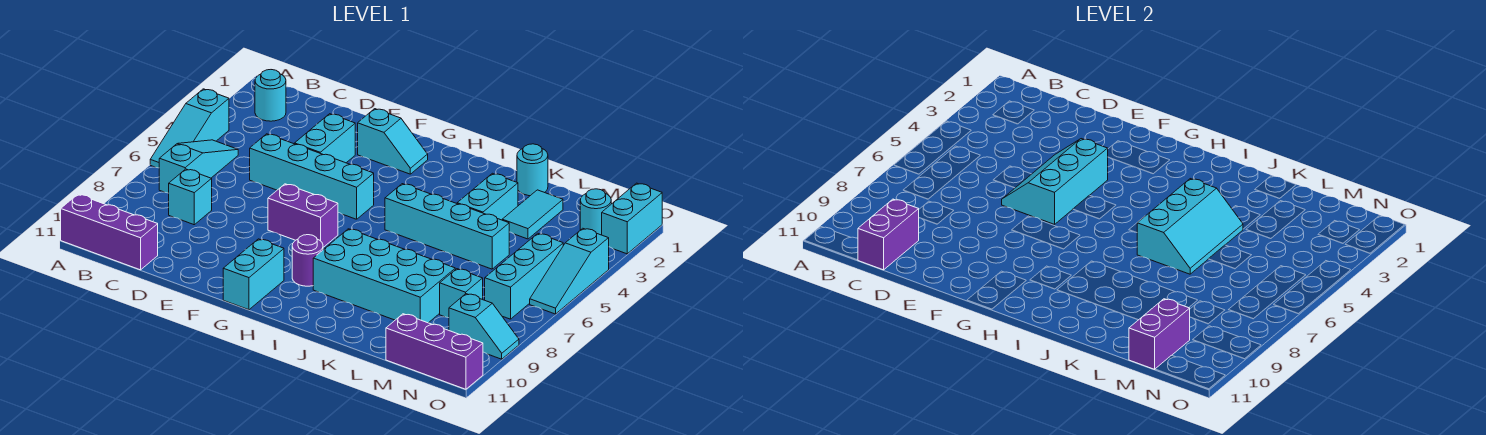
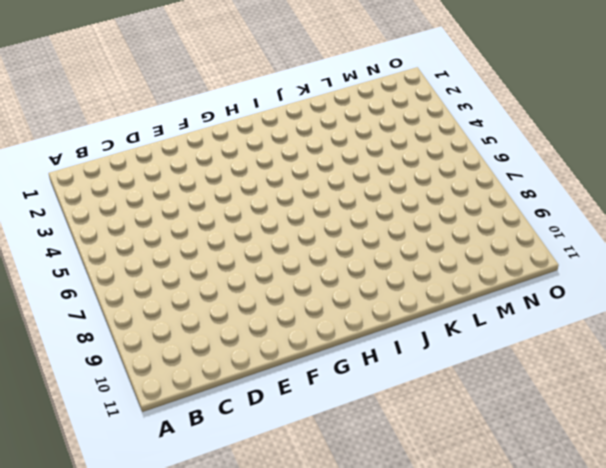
none -> cyan 1x3 slope [150,89,229,168]
none -> purple 1x3 brick [61,194,158,270]
none -> cyan 1x1 round brick [255,70,286,121]

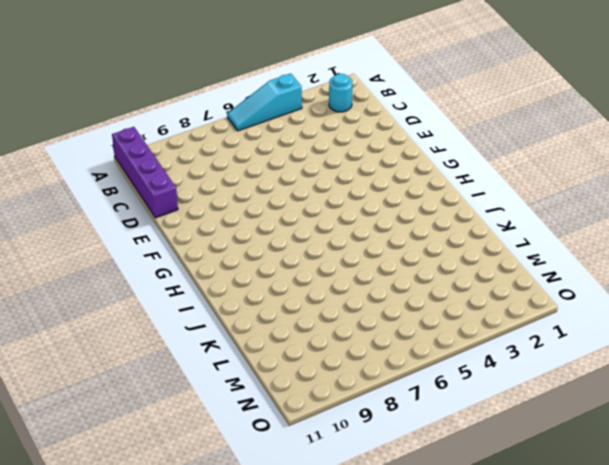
purple 1x4 brick [112,127,178,218] -> purple 1x3 brick [61,194,158,270]
none -> cyan 1x3 slope [159,140,238,193]
none -> cyan 1x1 brick [169,169,212,225]
none -> cyan 1x4 brick [250,134,374,219]

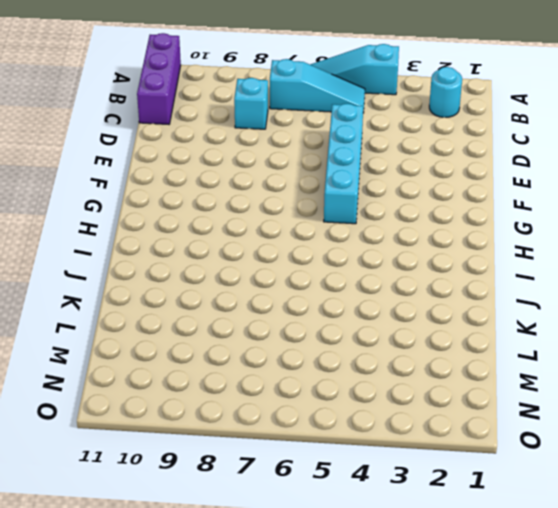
none -> cyan 1x2 brick [295,114,355,163]
none -> cyan 1x2 slope [358,109,428,174]
none -> purple 1x2 brick [268,184,338,247]

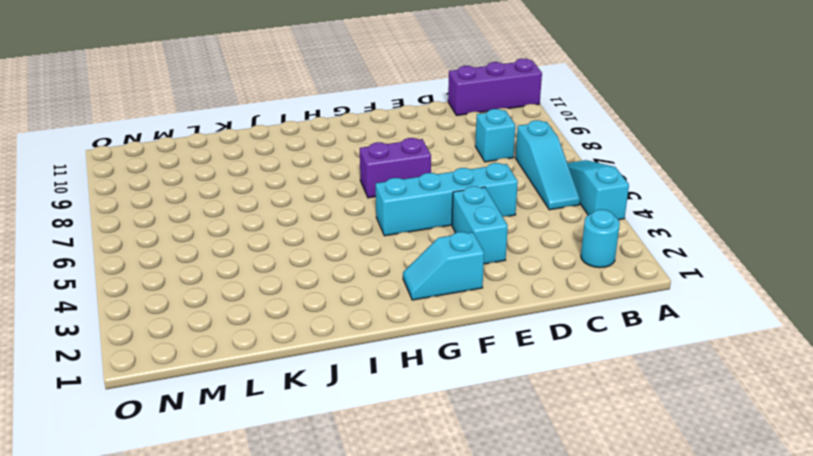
none -> cyan 1x2 brick [223,239,284,310]
none -> purple 1x1 round brick [292,235,323,286]
none -> cyan 1x4 brick [385,184,509,269]

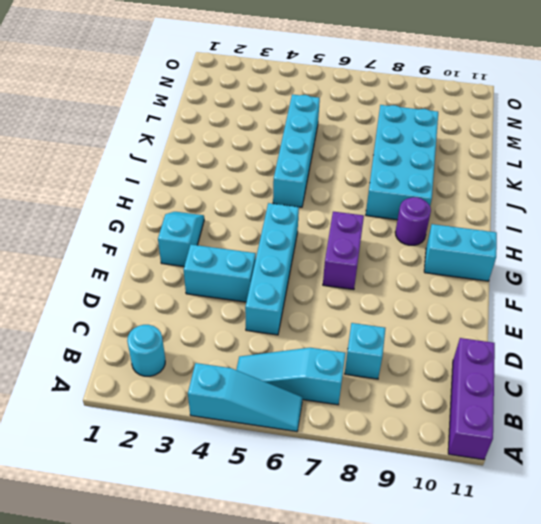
none -> cyan 1x1 round brick [517,144,548,196]
none -> cyan 1x2 brick [457,173,518,220]
none -> cyan 1x2 tile [502,190,563,239]

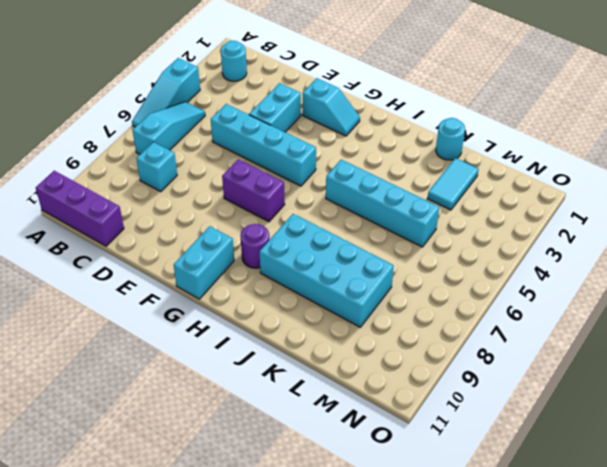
none -> cyan 1x2 brick [457,173,518,220]
none -> cyan 1x1 brick [440,269,483,318]
none -> purple 1x3 brick [386,314,483,389]

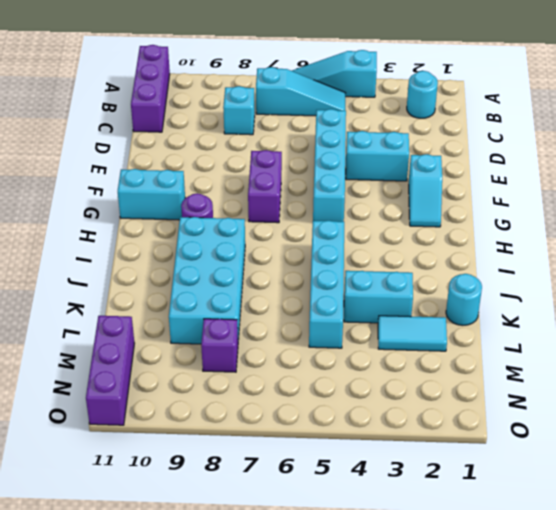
purple 1x1 brick [201,319,238,372] -> cyan 1x1 brick [440,269,483,318]
none -> cyan 1x1 round brick [580,189,611,235]
none -> cyan 1x3 brick [485,233,563,319]
none -> cyan 1x2 slope [449,294,519,359]

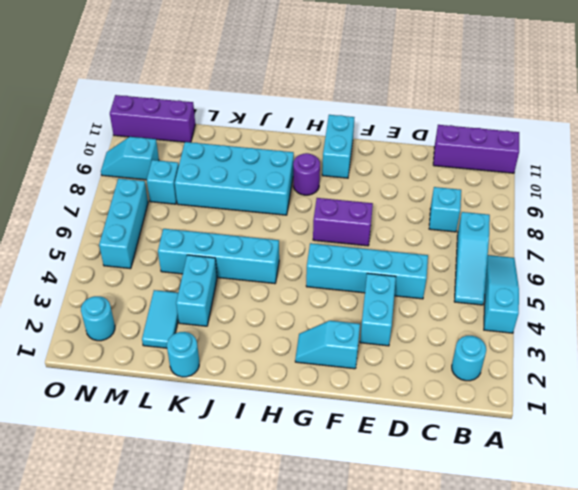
none -> cyan 1x2 brick [602,183,662,254]
none -> cyan 1x3 slope [530,228,609,314]
none -> purple 1x2 brick [858,199,919,270]

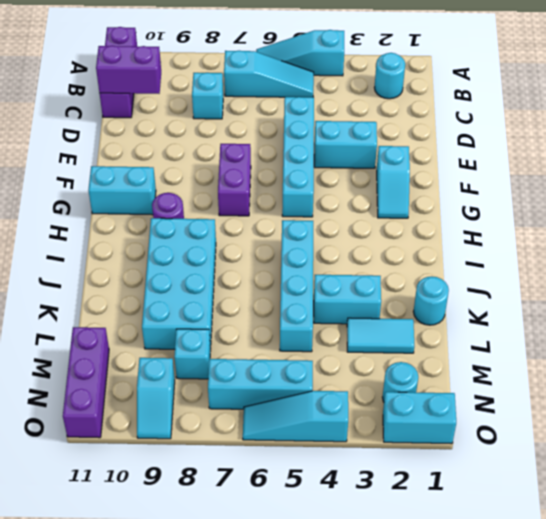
none -> cyan 2x3 slope [1002,139,1108,224]
none -> cyan 2x3 slope [1137,179,1243,274]
none -> purple 1x2 brick [1129,299,1190,369]

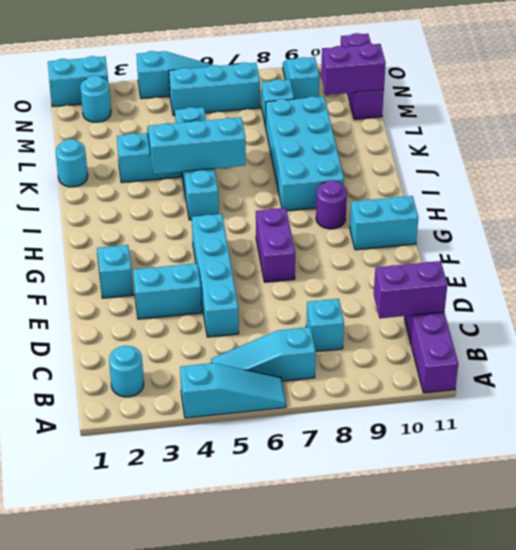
none -> cyan 1x2 tile [502,190,563,239]
none -> cyan 2x3 slope [1002,139,1108,224]

